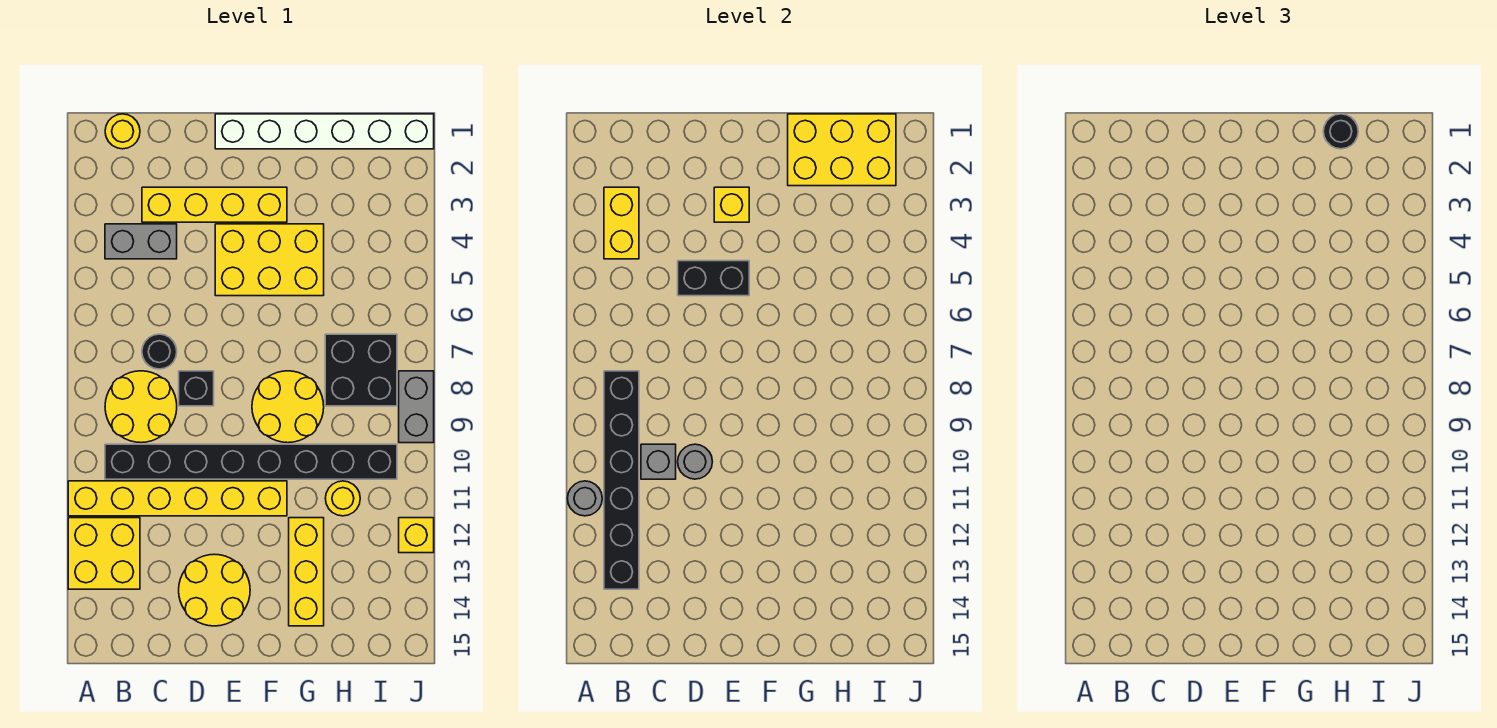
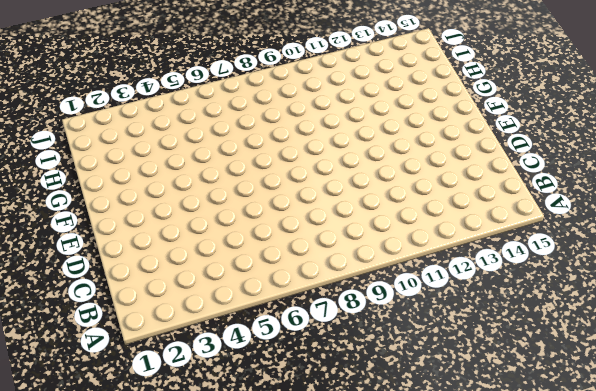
none -> yellow 1x6 brick [68,481,287,516]
none -> yellow 2x2 brick [68,518,140,589]
none -> yellow 1x1 round brick [105,114,140,149]

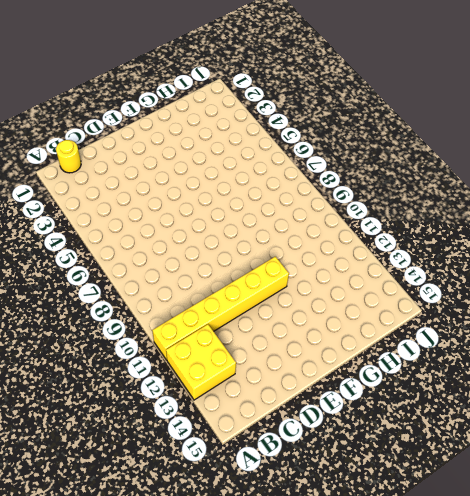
none -> grey 1x2 brick [105,224,177,259]
none -> yellow 2x2 round brick [105,371,177,443]
none -> black 1x8 brick [105,444,397,479]

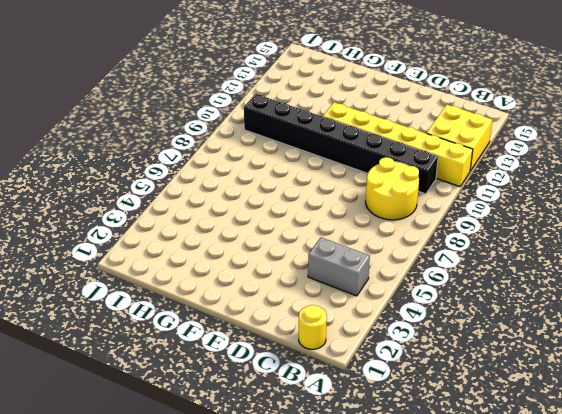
none -> yellow 1x4 brick [142,187,287,222]
none -> black 1x1 round brick [142,334,177,369]
none -> black 1x1 brick [179,371,214,406]

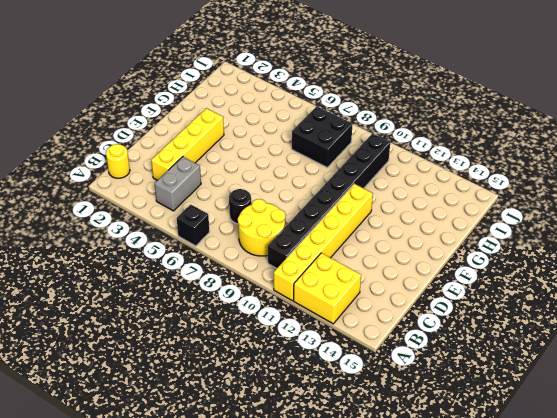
black 1x1 brick [177,204,210,246] -> black 1x1 brick moved to [179,371,214,406]
none -> yellow 2x2 round brick [179,554,250,626]
none -> white 1x6 brick [215,114,434,149]
none -> yellow 2x3 brick [215,224,324,296]

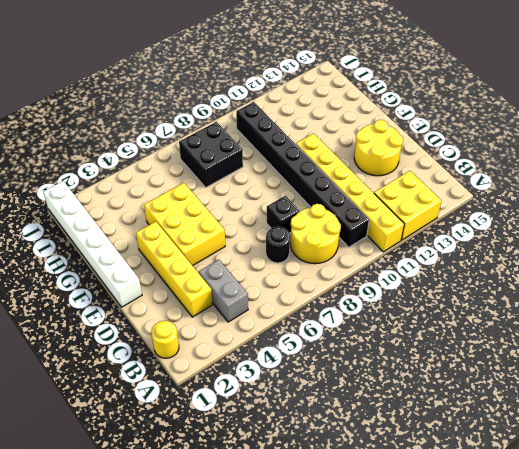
none -> yellow 2x2 round brick [252,371,324,443]
none -> yellow 1x3 brick [289,518,324,626]
none -> yellow 1x1 round brick [325,481,360,516]

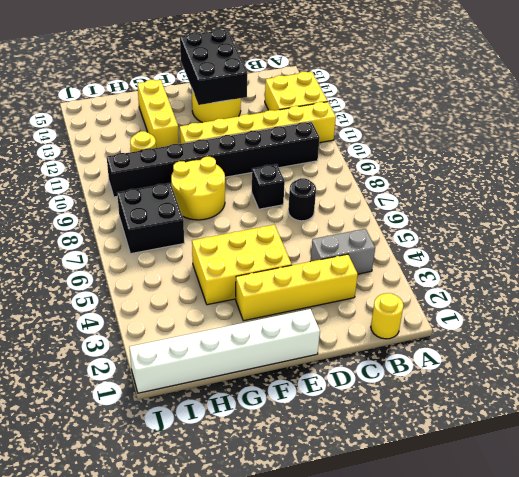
black 2x3 brick [180,29,247,105] -> none
none -> yellow 2x2 round brick [105,371,177,443]
none -> grey 1x2 brick [399,371,434,443]
none -> yellow 1x1 brick [399,518,434,553]

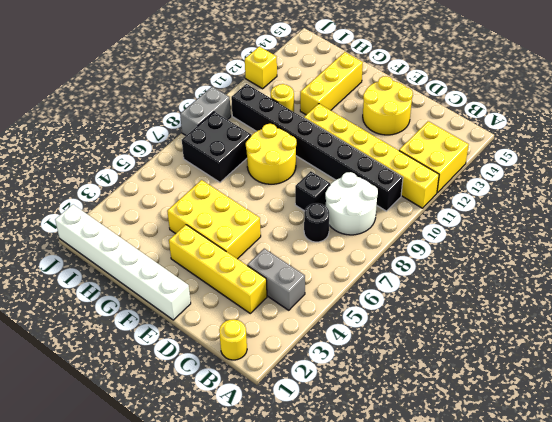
white 2x2 round brick [325,172,378,235] -> yellow 2x2 round brick [105,371,177,443]
none -> grey 1x1 round brick [568,481,602,516]
none -> yellow 1x2 brick [604,187,639,259]
none -> black 1x6 brick [604,371,639,589]

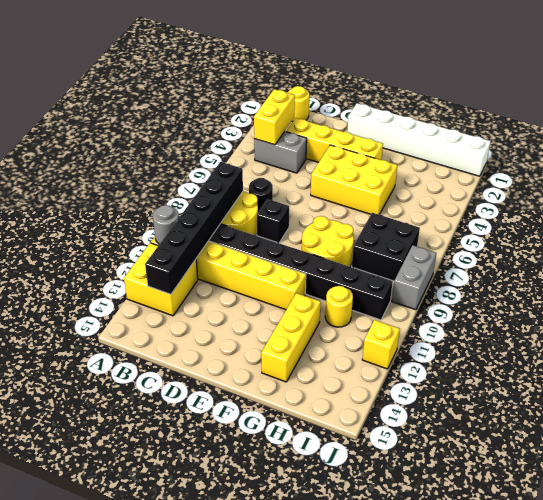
none -> yellow 2x2 round brick [179,554,250,626]
none -> grey 1x1 brick [641,444,676,479]
none -> black 1x2 brick [678,261,749,296]

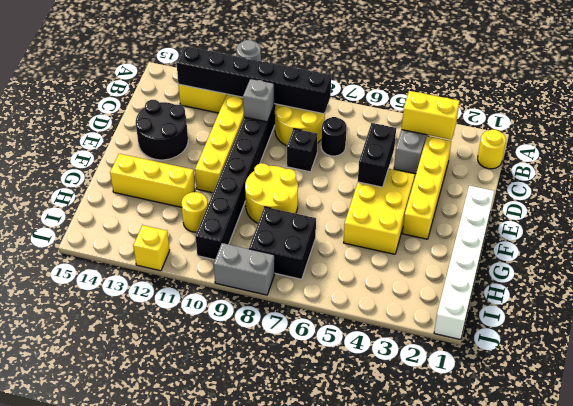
black 2x2 round brick [136,100,188,160] -> yellow 2x2 round brick [179,554,250,626]
none -> grey 1x1 round brick [678,444,712,479]
none -> yellow 1x1 brick [714,187,749,222]
none -> yellow 2x3 brick [788,114,896,186]

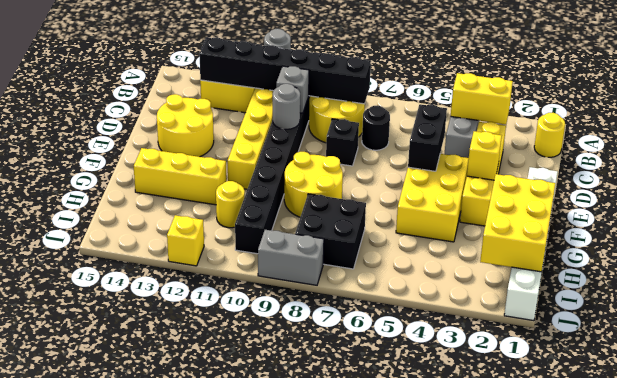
none -> black 1x1 round brick [1323,114,1358,149]

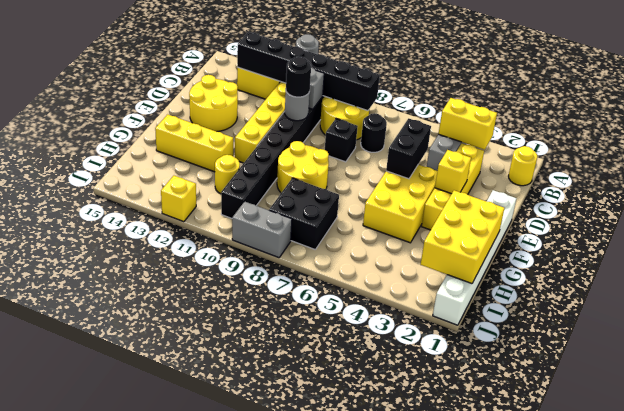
black 1x1 round brick [286,56,311,97] -> black 1x1 round brick moved to [1323,114,1358,149]

